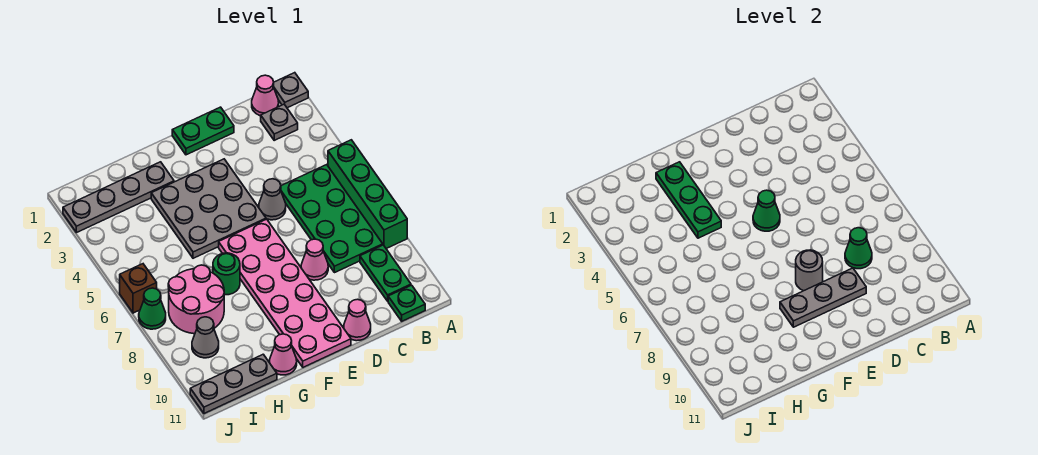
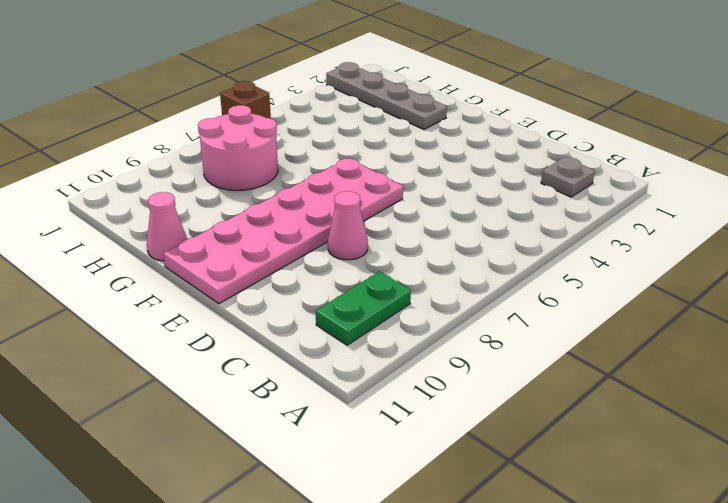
none -> grey 1x1 plate [273,73,308,108]
none -> green 1x4 brick [328,140,407,249]
none -> pink 1x1 cone [252,75,279,116]

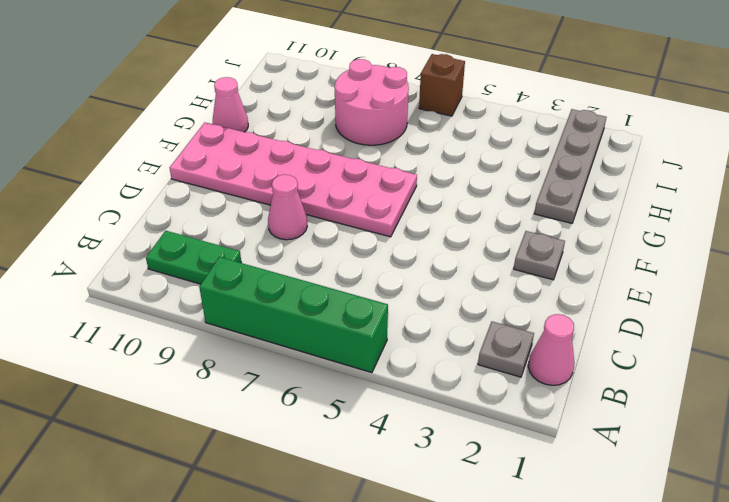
grey 1x1 plate [514,231,565,280] -> grey 1x1 plate moved to [273,73,308,108]
none -> green 2x4 plate [281,165,383,273]
none -> green 1x1 plate [388,285,425,321]
none -> green 1x2 plate [172,107,234,155]

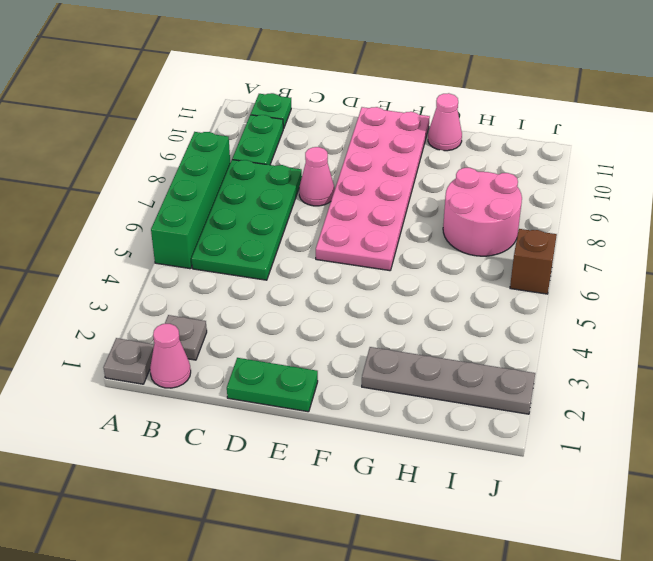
none -> grey 1x1 cone [259,179,286,220]
none -> pink 1x1 cone [344,299,371,341]
none -> grey 3x3 plate [151,159,266,258]

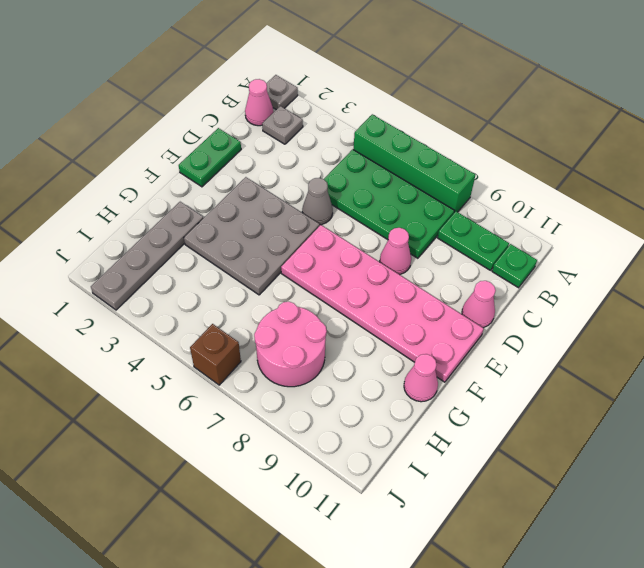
none -> green 1x1 round brick [213,253,240,295]
none -> grey 1x3 plate [190,354,277,414]
none -> grey 1x1 cone [192,317,219,358]

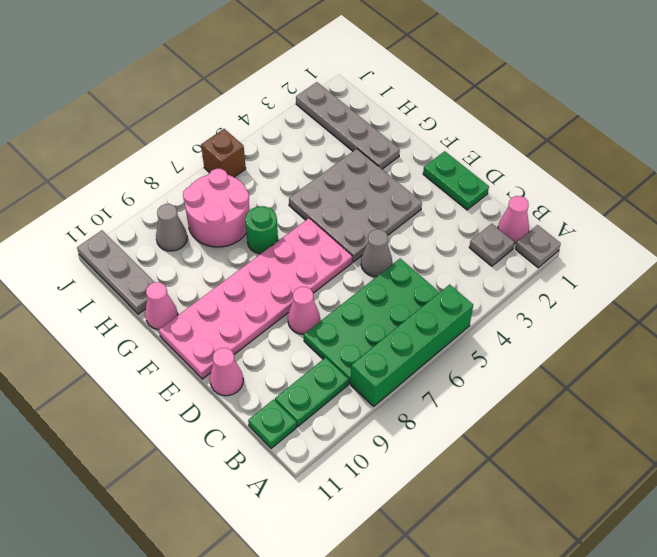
none -> green 1x1 cone [139,288,166,329]
none -> green 1x1 cone [845,228,872,269]
none -> grey 1x3 plate [780,268,866,327]

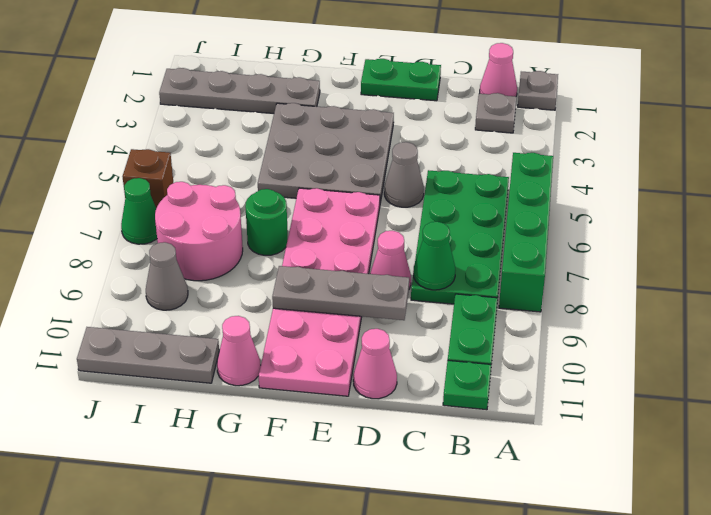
none -> green 1x1 cone [753,190,780,231]
none -> grey 1x1 round brick [796,250,823,291]
none -> green 1x3 plate [656,162,721,238]

